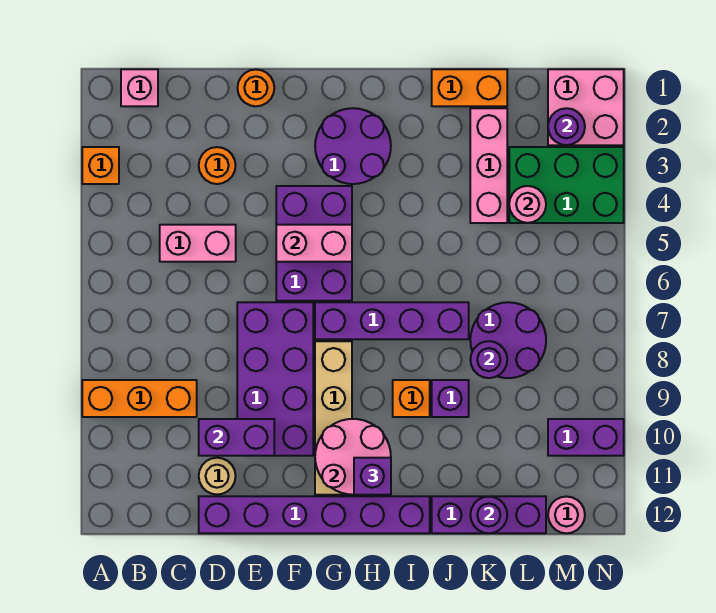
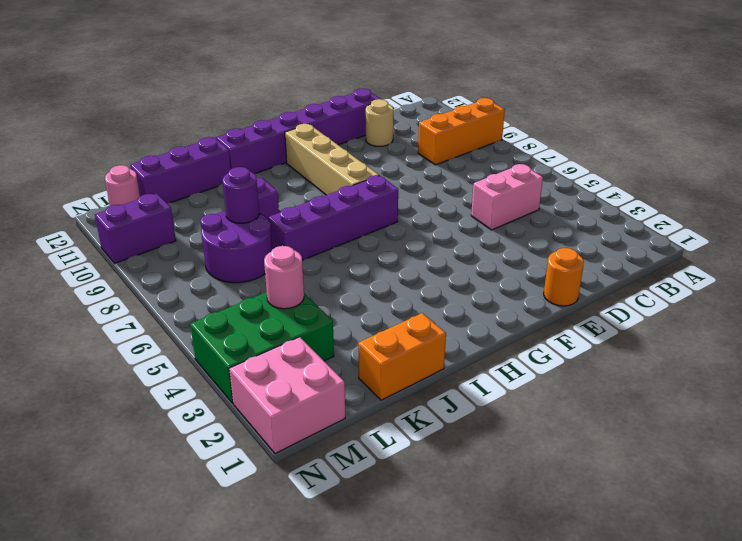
none -> orange 1x1 brick [82,147,119,184]
none -> pink 1x1 brick [121,69,158,106]
none -> orange 1x1 round brick [199,147,236,184]
none -> purple 2x4 brick [237,302,313,456]

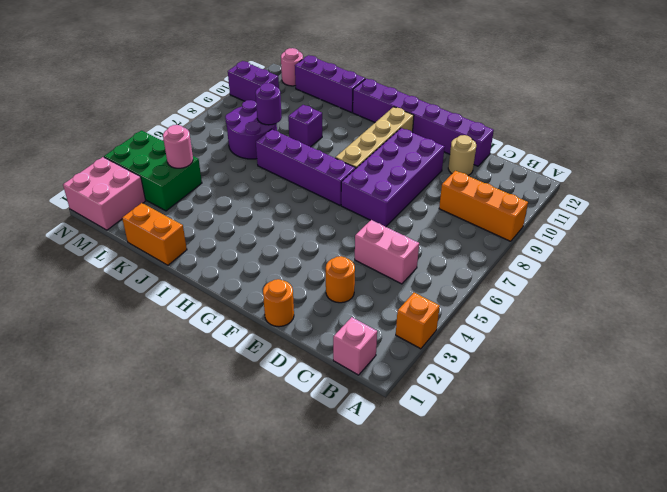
none -> purple 2x3 brick [276,186,352,301]
none -> purple 2x2 round brick [315,108,391,184]
none -> orange 1x1 brick [393,380,430,417]
none -> pink 1x3 brick [470,108,507,223]

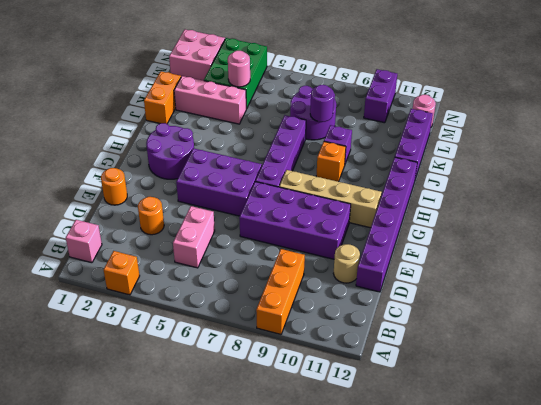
none -> purple 1x2 brick [199,419,274,456]
none -> pink 1x2 brick [276,225,352,262]
none -> pink 2x2 round brick [315,419,391,495]
none -> purple 1x1 round brick [470,496,507,533]

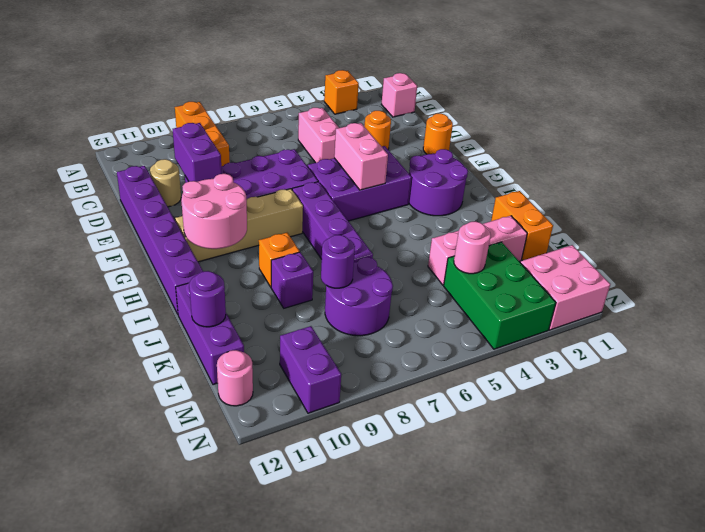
none -> purple 1x1 round brick [548,108,585,145]
none -> purple 1x1 brick [354,458,391,495]

